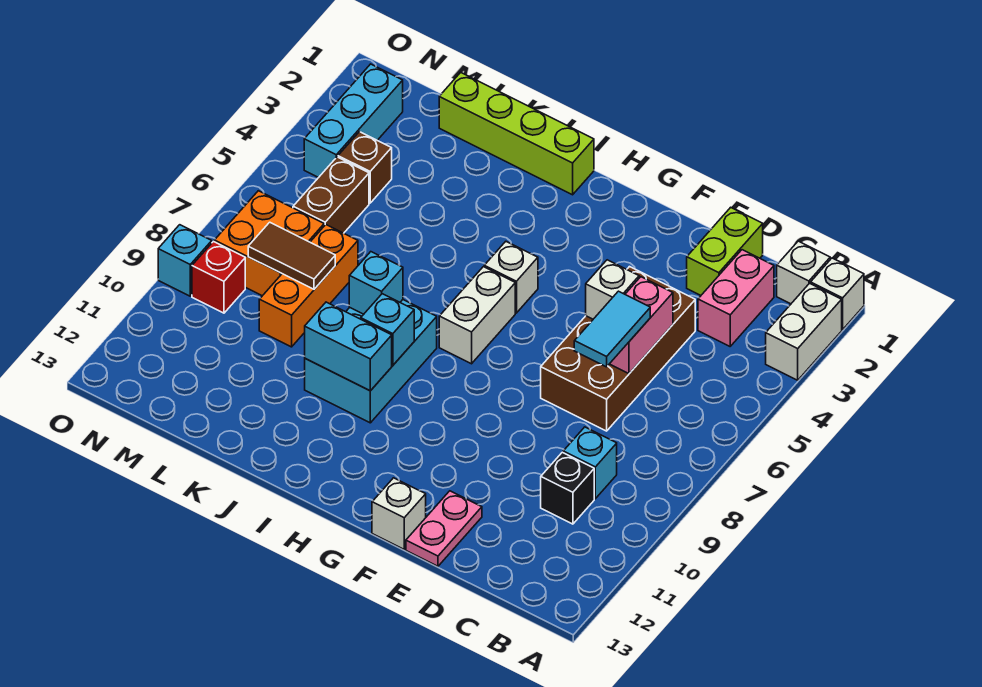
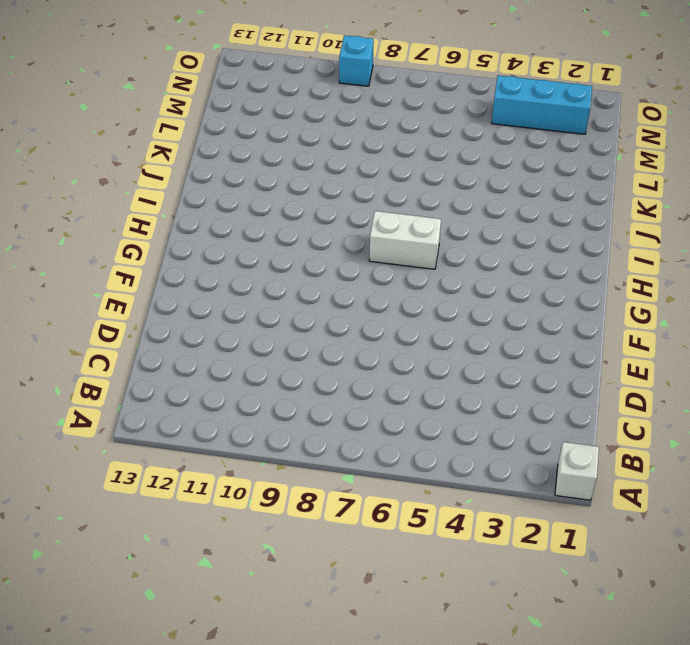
none -> white 1x2 brick [766,283,842,380]
none -> white 1x1 brick [777,241,830,304]
none -> pink 1x2 brick [698,250,774,346]

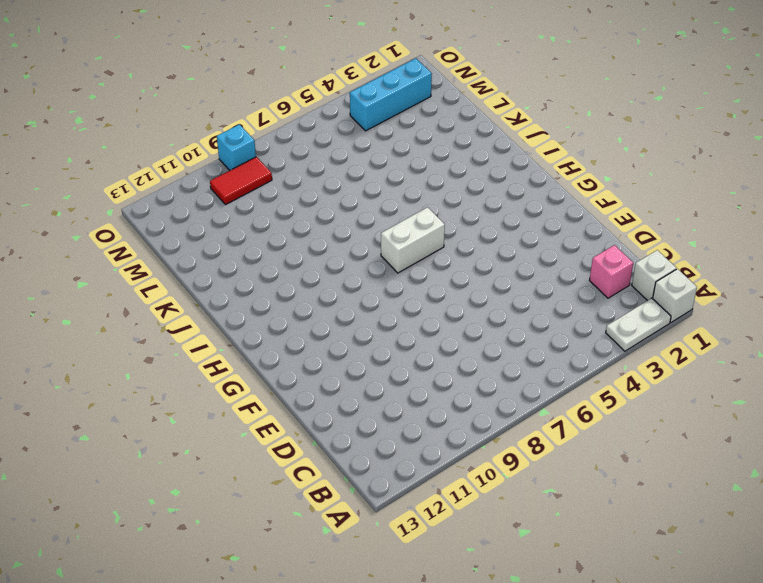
white 1x2 plate [606,298,671,351] -> white 1x2 brick [766,283,842,380]
pink 1x1 brick [589,245,633,298] -> pink 1x2 brick [698,250,774,346]
red 1x2 tile [210,157,272,205] -> red 1x1 brick [192,242,245,313]
none -> cyan 1x1 brick [563,427,617,499]
none -> black 1x1 brick [541,452,594,524]
none -> lime 1x2 brick [687,207,763,295]

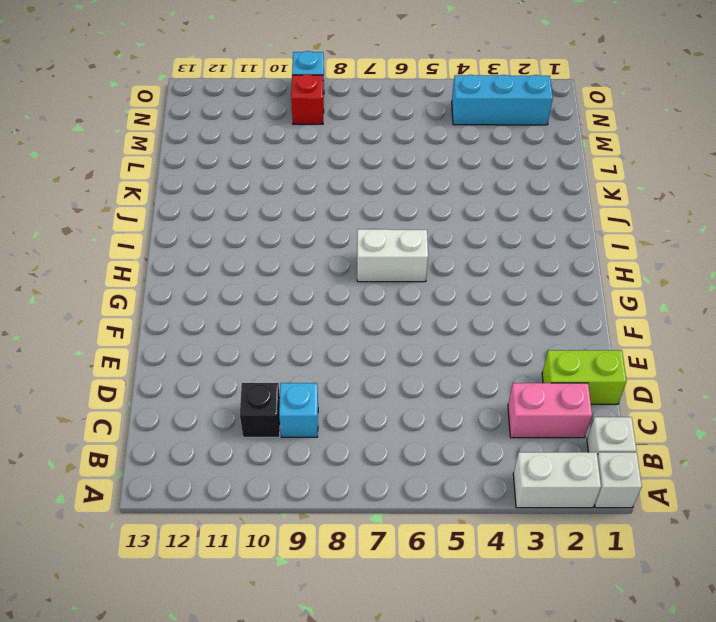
none -> brown 2x4 brick [541,267,695,431]
none -> pink 1x2 plate [406,491,482,566]
none -> white 1x1 brick [372,478,426,549]

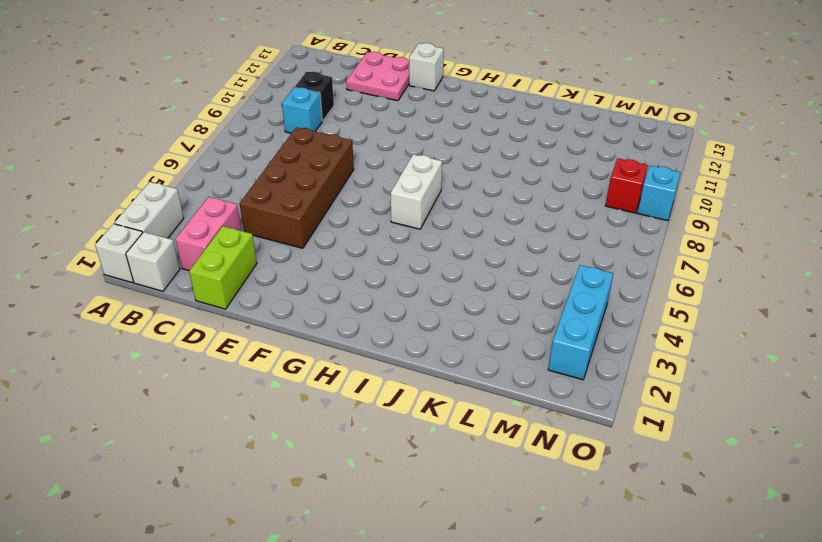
pink 2x2 plate [346,52,409,101] -> pink 1x2 plate [406,491,482,566]
none -> white 1x1 brick [484,242,538,313]
none -> lime 1x4 brick [439,72,594,195]
none -> cyan 2x3 brick [305,300,437,423]

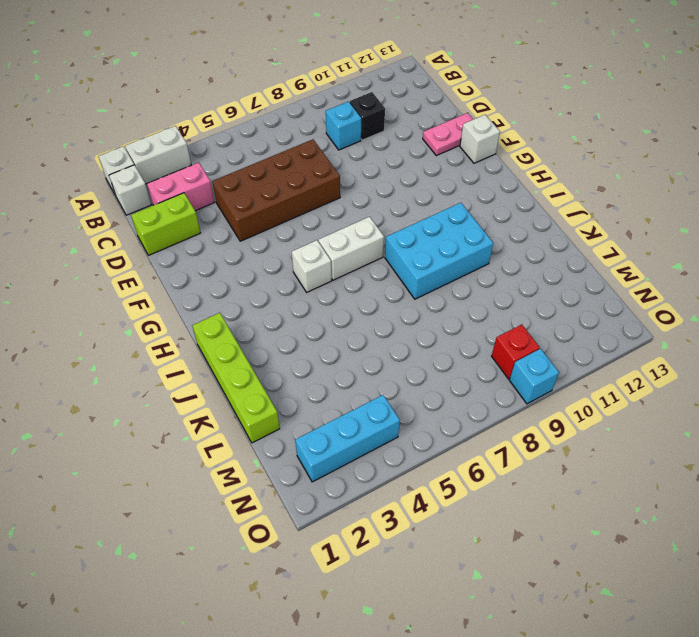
none -> orange 1x3 brick [259,225,358,347]
none -> brown 1x1 brick [338,132,392,203]
none -> brown 1x2 brick [293,157,369,233]

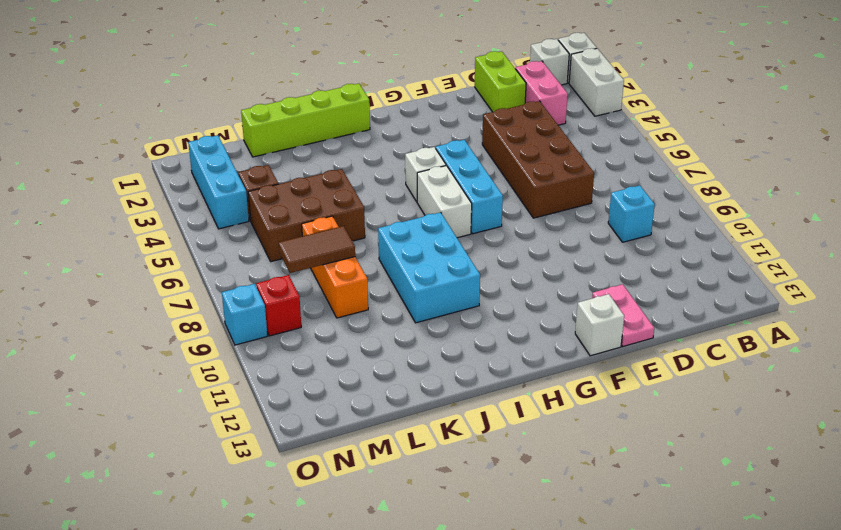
cyan 1x3 brick [436,140,503,234] -> none
brown 2x3 brick [248,169,365,262] -> brown 1x2 brick [293,157,369,233]
none -> black 1x1 brick [541,452,594,524]
none -> orange 2x2 brick [214,191,324,296]
none -> pink 1x2 brick [610,277,673,374]

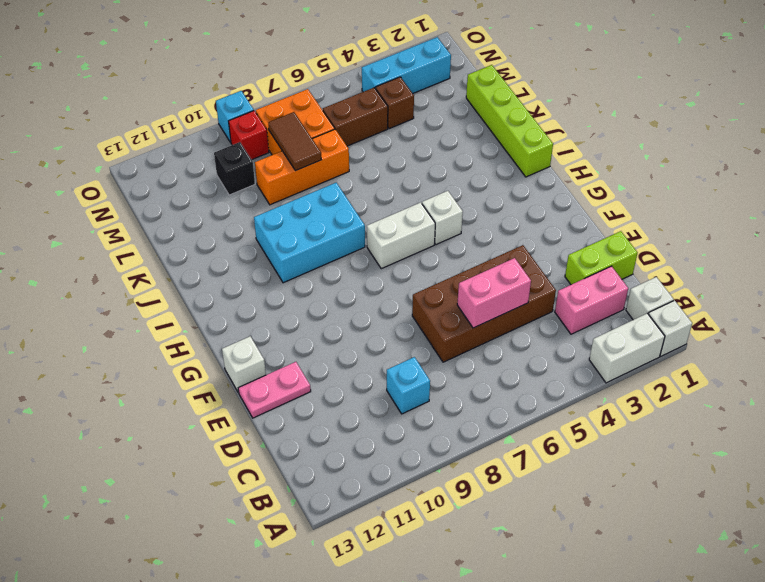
black 1x1 brick [214,142,255,195] -> black 1x1 brick moved to [541,452,594,524]
none -> white 1x1 brick [586,260,639,319]
none -> cyan 1x1 brick [361,294,414,365]
none -> cyan 1x2 brick [305,302,392,391]

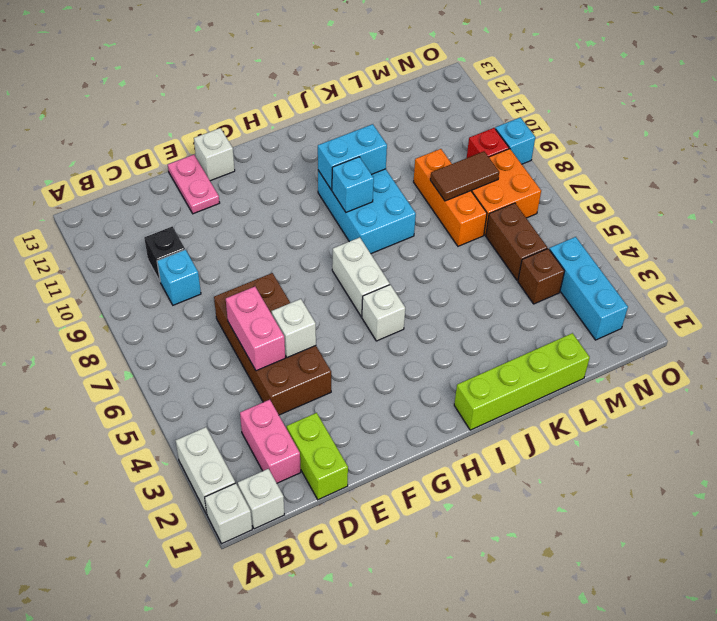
none -> cyan 1x1 brick [349,252,403,314]
none -> cyan 1x2 tile [574,291,650,367]

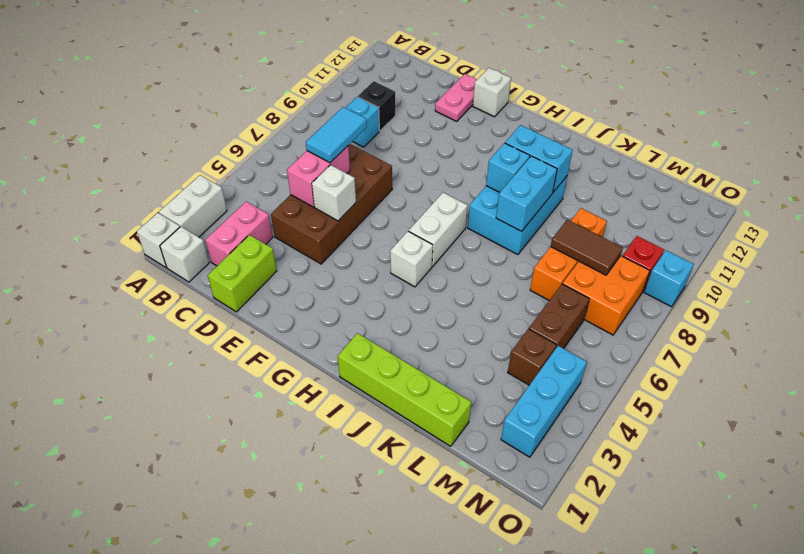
cyan 1x2 brick [496,156,557,231] -> cyan 1x1 brick [349,252,403,314]

